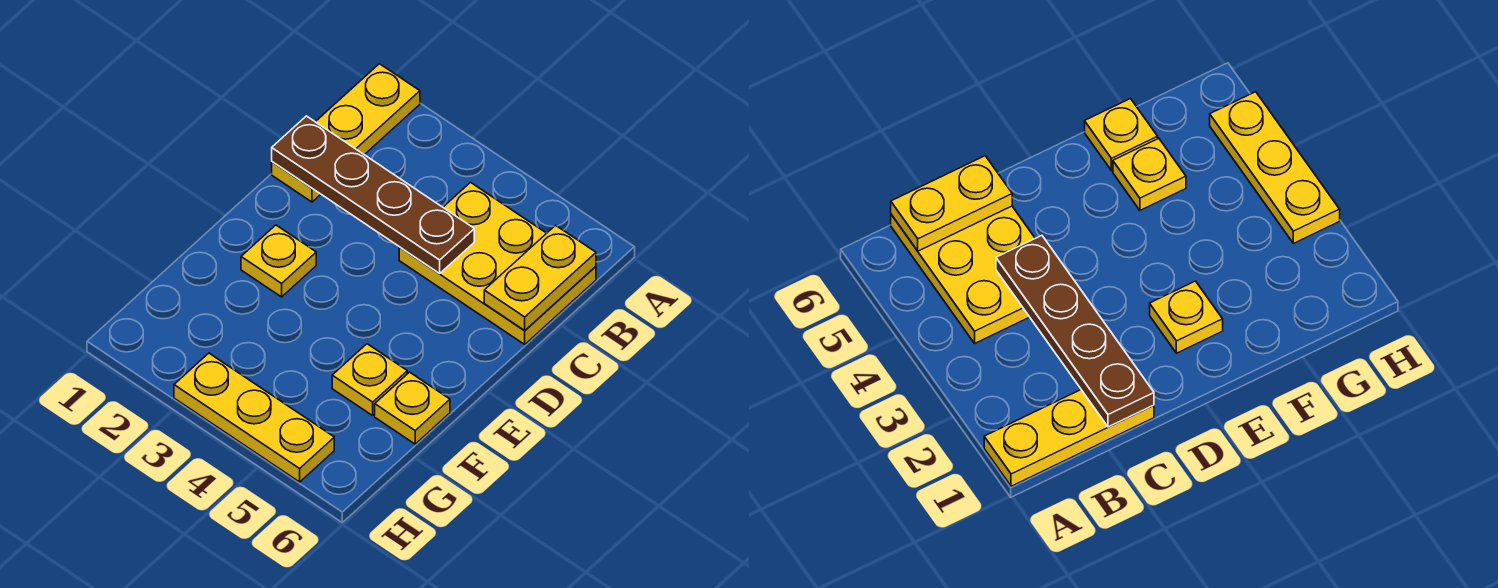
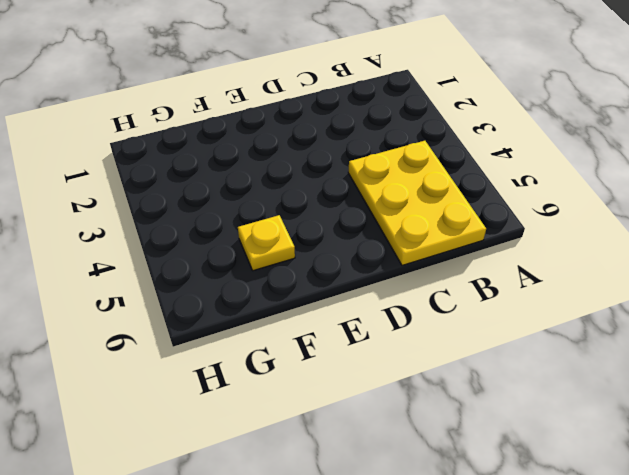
none -> yellow 1x3 plate [272,64,420,202]
none -> yellow 1x1 plate [241,225,316,297]

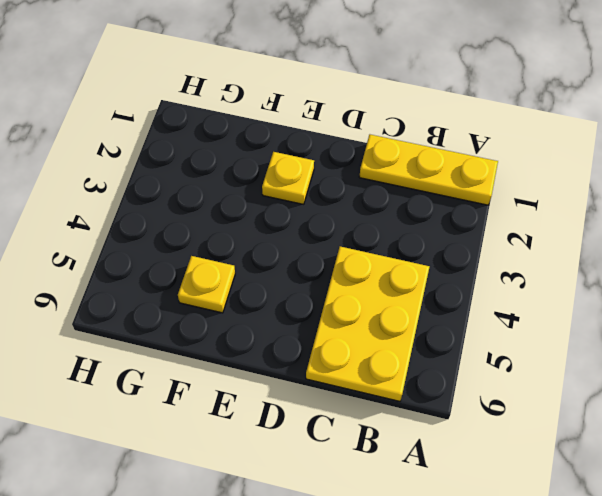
none -> yellow 1x1 plate [375,372,450,444]
none -> yellow 1x3 plate [174,353,334,482]

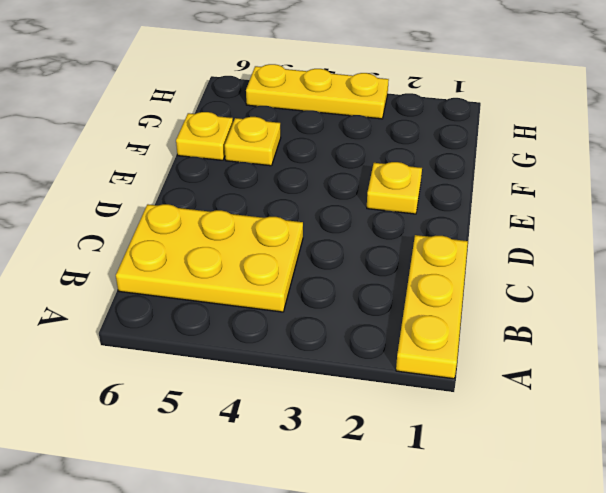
none -> yellow 1x2 plate [484,225,596,331]
none -> brown 1x4 plate [272,116,474,274]

